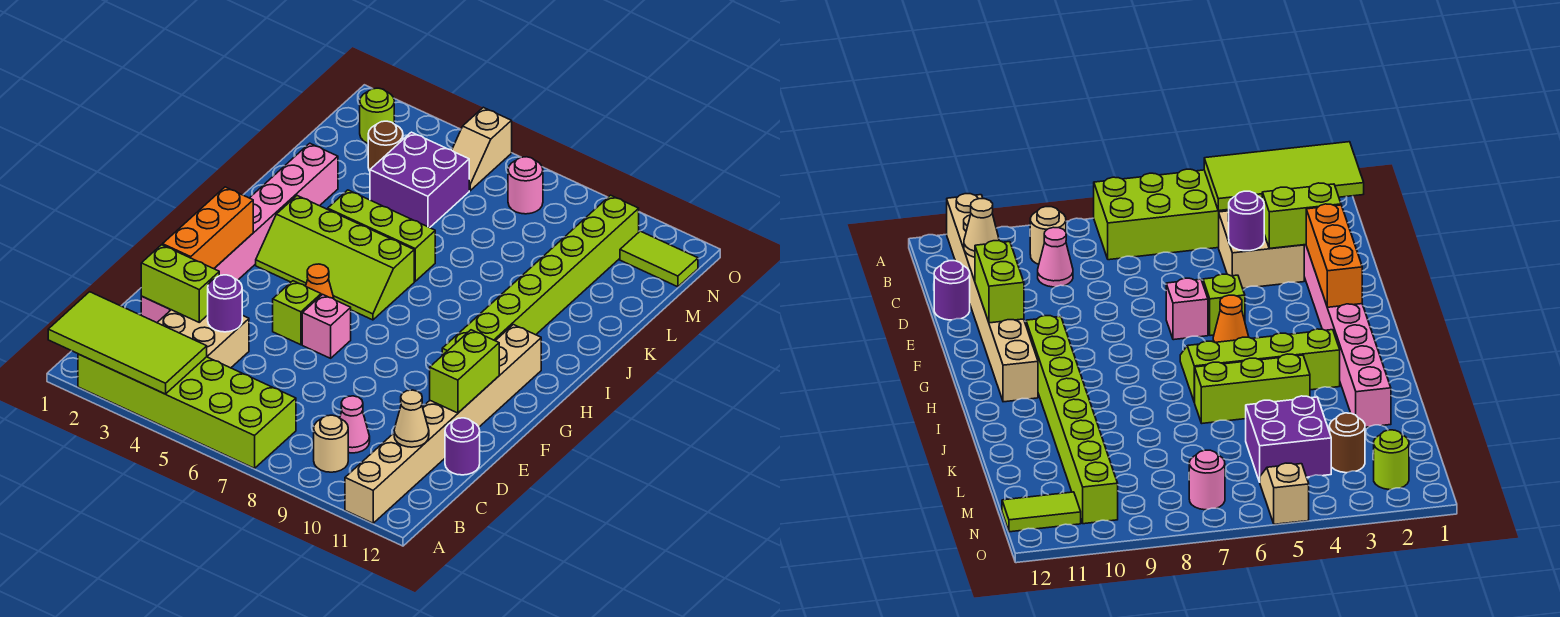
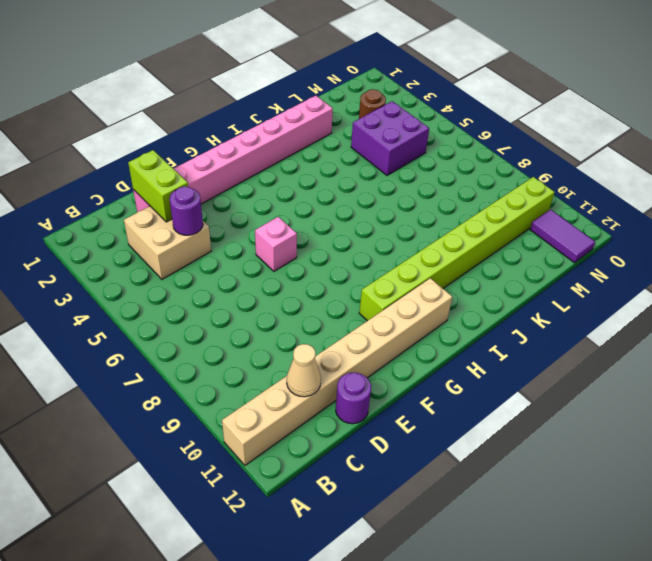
purple 1x2 tile [530,210,595,263] -> lime 1x2 tile [620,231,698,287]
none -> lime 2x6 brick [78,354,296,468]
none -> tan 1x1 round brick [314,415,348,472]
none -> pink 1x1 cone [340,396,370,453]

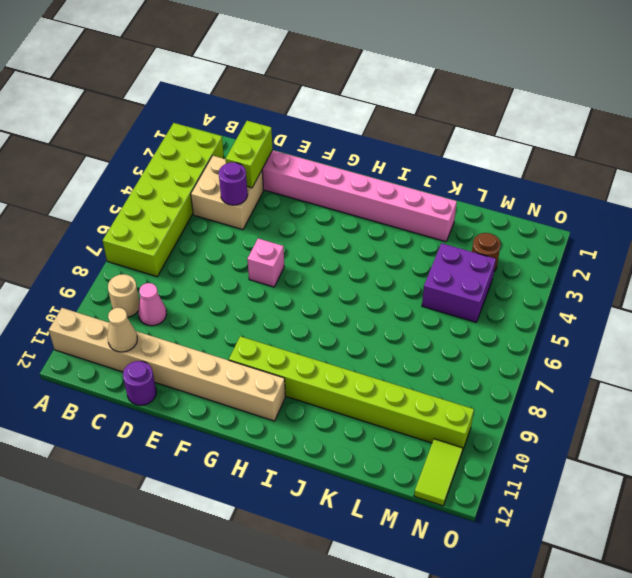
none -> lime 1x1 brick [273,281,321,345]
none -> orange 1x1 cone [306,264,334,299]
none -> lime 2x4 slope [256,196,414,320]

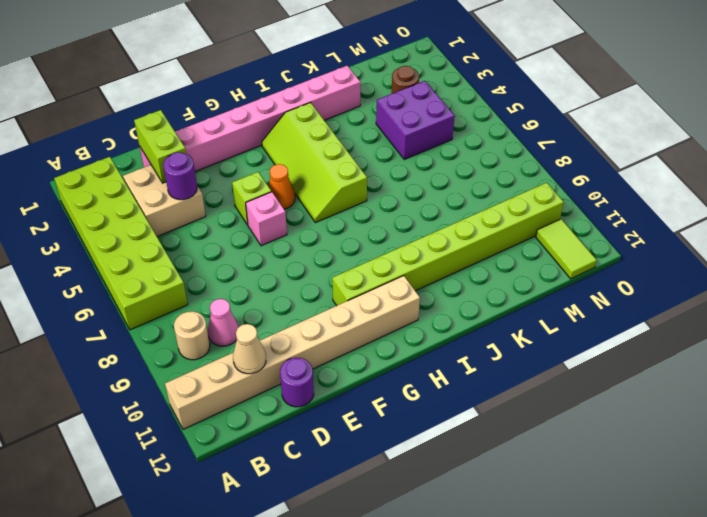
none -> lime 1x3 brick [328,190,435,281]
none -> lime 1x1 round brick [360,88,394,143]
none -> tan 1x2 slope [452,107,512,191]

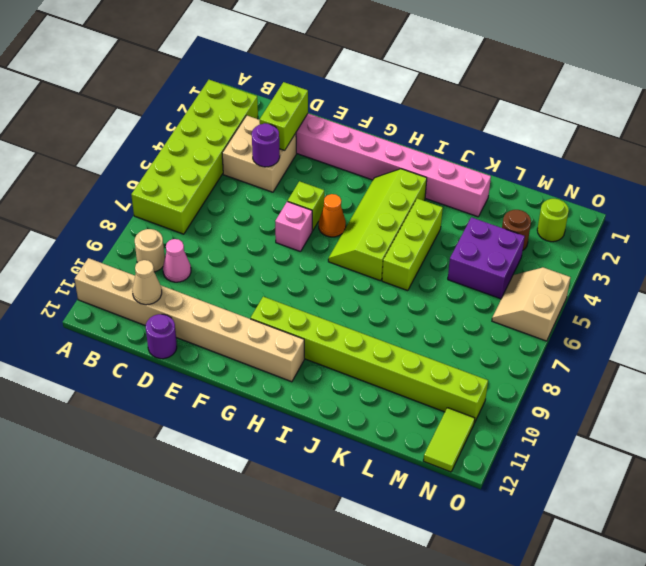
tan 2x2 slope [492,267,571,341] -> tan 1x2 slope [452,107,512,191]
none -> pink 1x1 round brick [508,157,543,214]
none -> lime 2x4 tile [48,292,207,394]
none -> orange 1x3 brick [163,187,253,269]

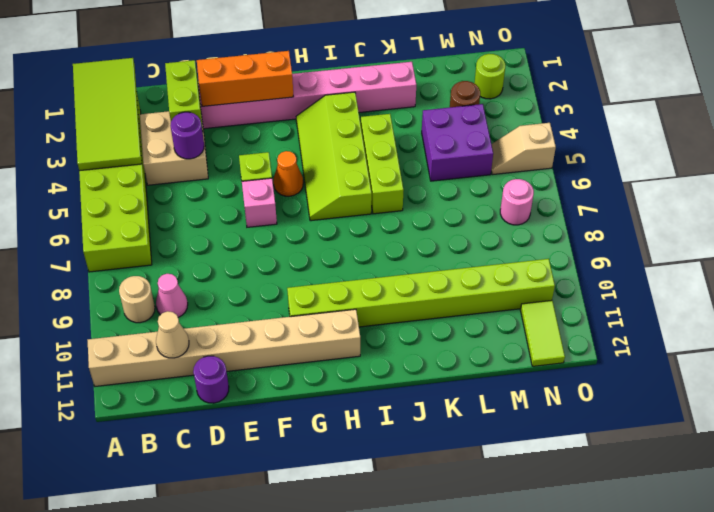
none -> lime 1x2 brick [430,330,499,413]

